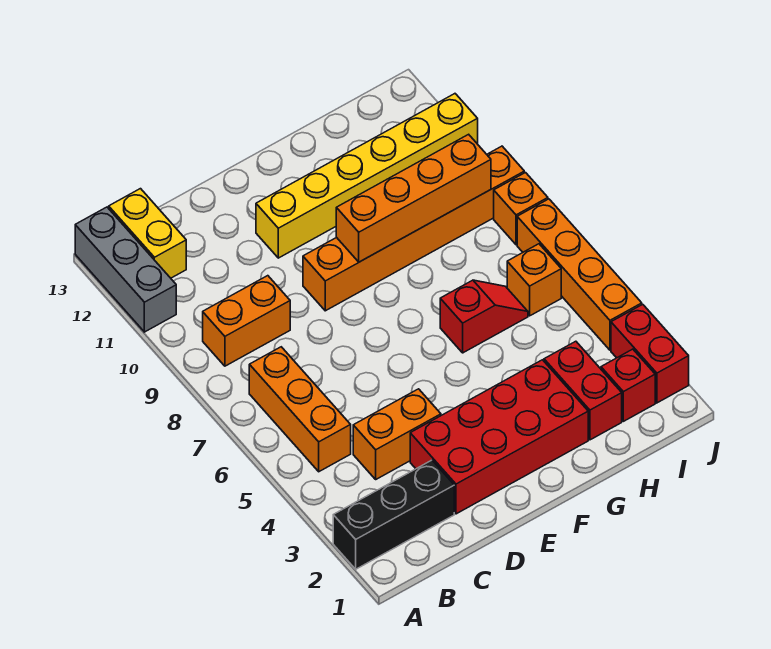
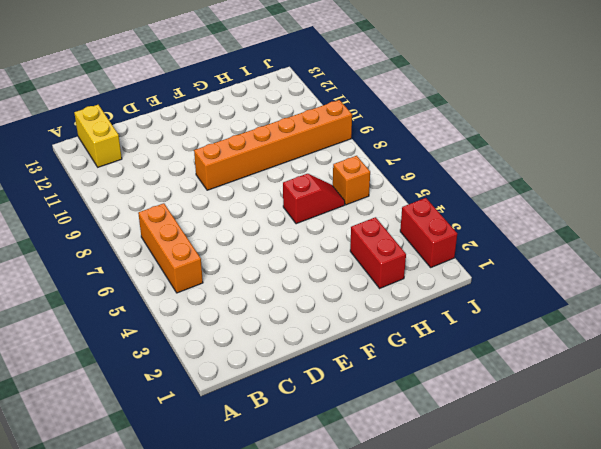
none -> black 1x3 brick [333,460,454,569]
none -> grey 1x3 brick [75,207,176,332]
none -> orange 1x2 brick [203,276,290,366]

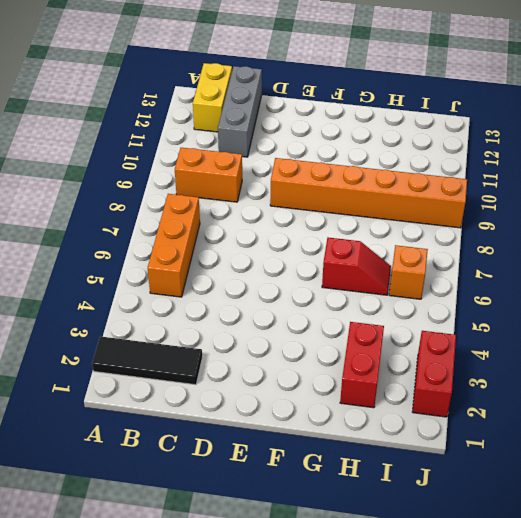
black 1x3 tile [92,336,202,385] -> black 1x3 brick [333,460,454,569]
grey 1x3 brick [218,66,262,157] -> grey 1x3 brick moved to [75,207,176,332]
none -> orange 1x2 brick [353,389,441,479]
none -> red 2x4 brick [410,360,588,514]
none -> yellow 1x6 brick [256,94,478,258]

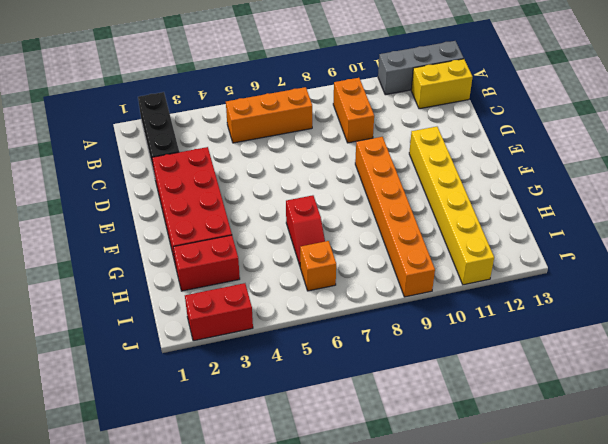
none -> orange 1x2 brick [353,389,441,479]
none -> red 1x1 brick [601,349,655,421]
none -> orange 1x4 brick [517,199,642,350]

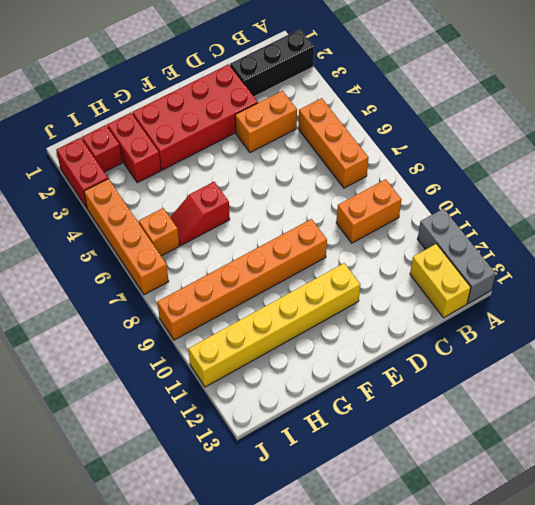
none -> orange 1x1 brick [494,173,548,245]
none -> orange 1x4 brick [336,134,491,262]

